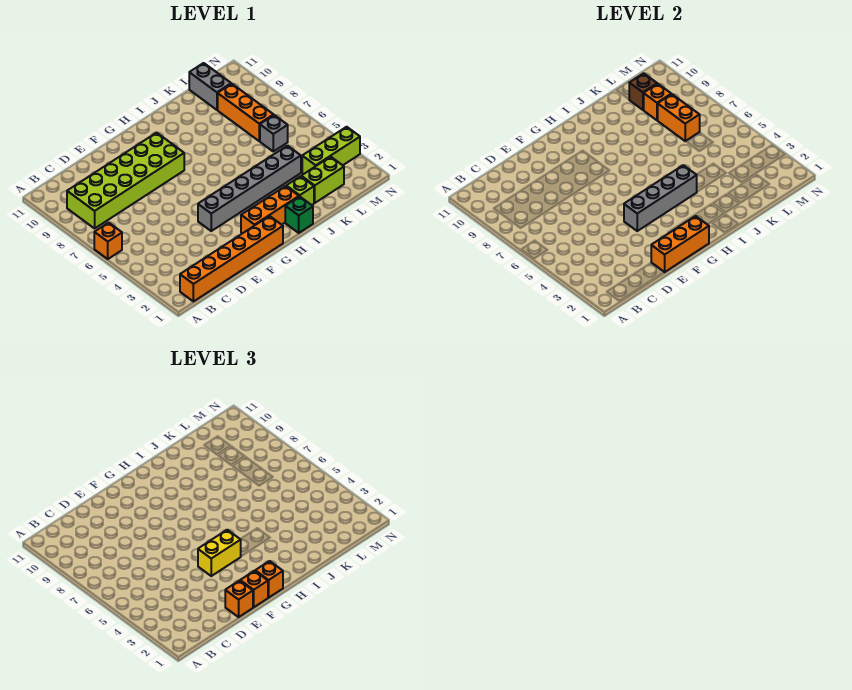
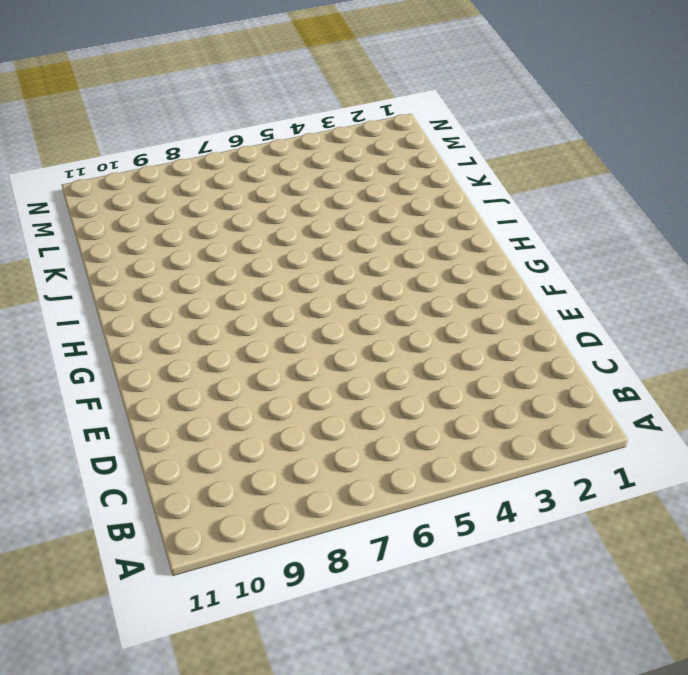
none -> orange 1x1 brick [94,223,122,259]
none -> orange 1x6 brick [180,216,283,301]
none -> lime 2x6 brick [67,133,184,228]

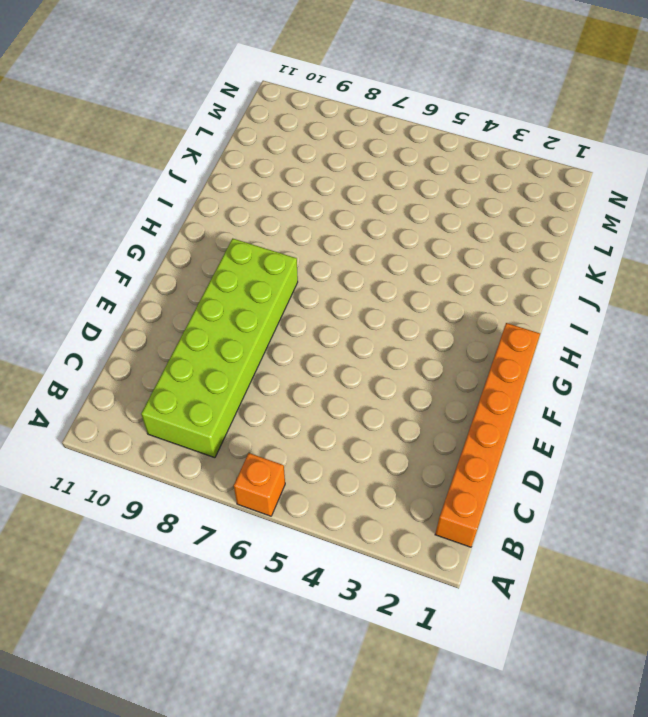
none -> grey 1x6 brick [198,146,301,231]
none -> orange 1x3 brick [241,186,299,233]
none -> green 1x1 brick [285,196,313,233]

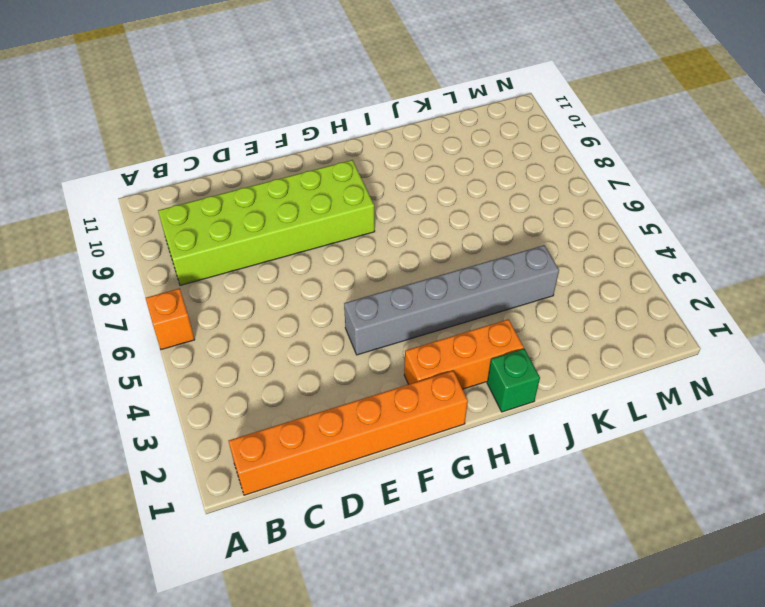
none -> lime 1x1 brick [286,176,314,205]
none -> lime 1x2 brick [301,157,344,203]
none -> lime 1x3 brick [302,127,360,174]

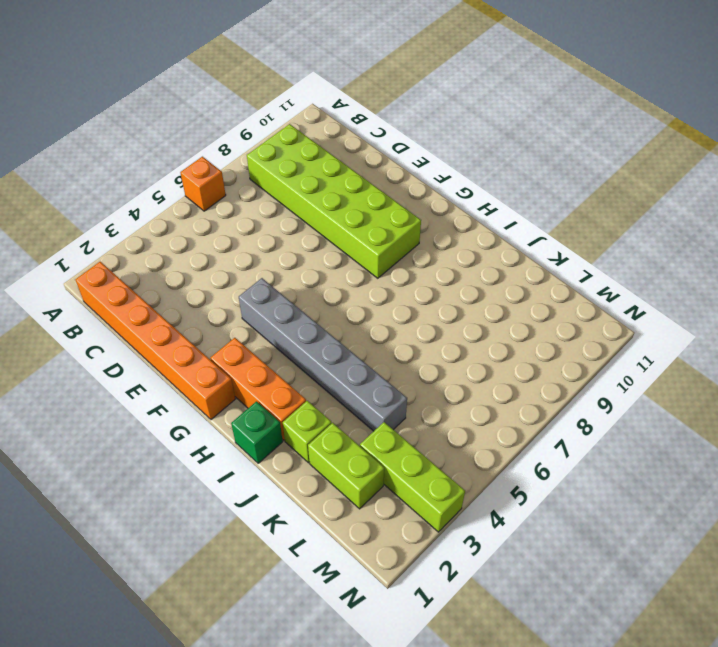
none -> grey 1x1 brick [260,115,288,151]
none -> orange 1x3 brick [218,84,273,141]
none -> grey 1x2 brick [189,63,231,110]

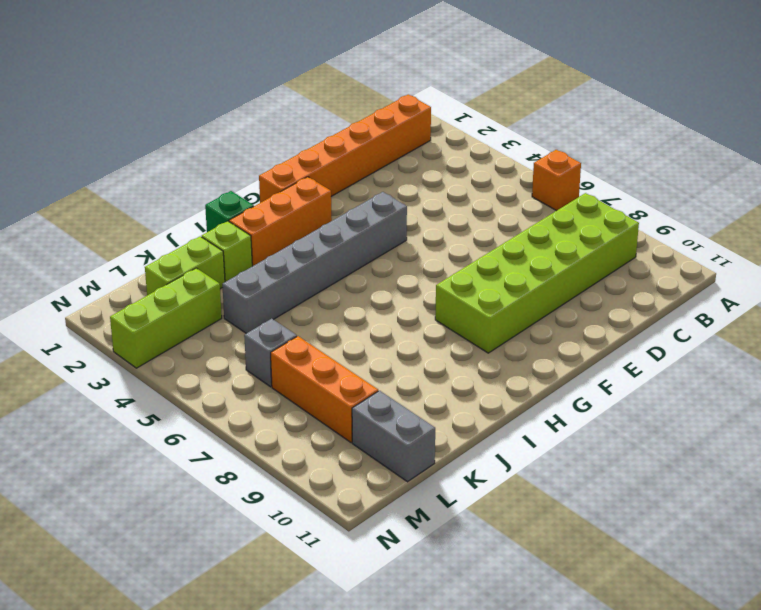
none -> orange 1x3 brick [651,216,709,272]
none -> grey 1x4 brick [624,165,697,231]
none -> orange 1x2 brick [657,94,700,141]

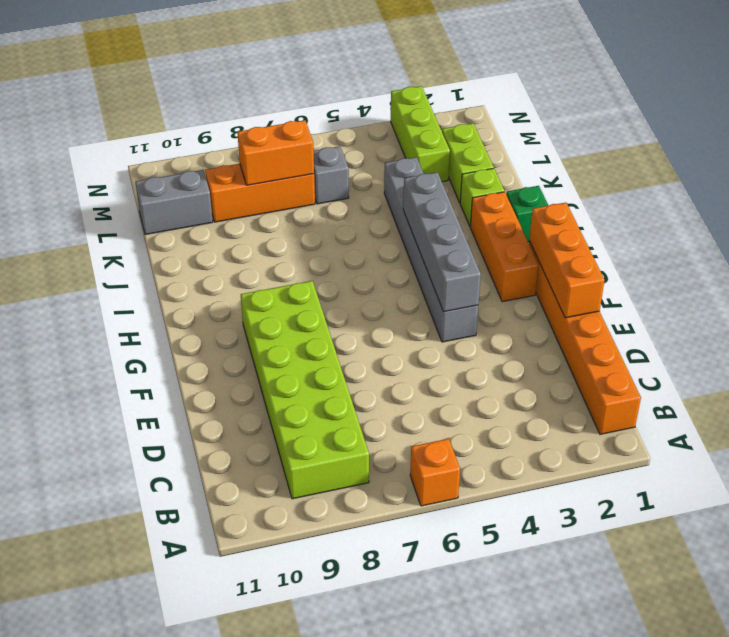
none -> orange 1x1 brick [644,84,671,120]
none -> brown 1x1 brick [629,73,657,110]
none -> orange 1x1 brick [225,580,253,617]

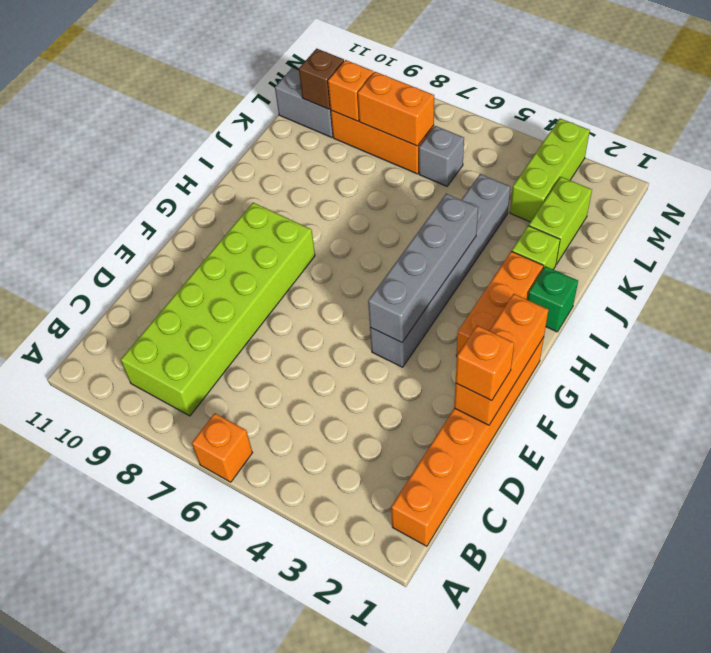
none -> orange 1x1 brick [240,571,268,607]
none -> yellow 1x2 brick [198,530,241,576]
none -> orange 1x1 brick [255,561,283,598]

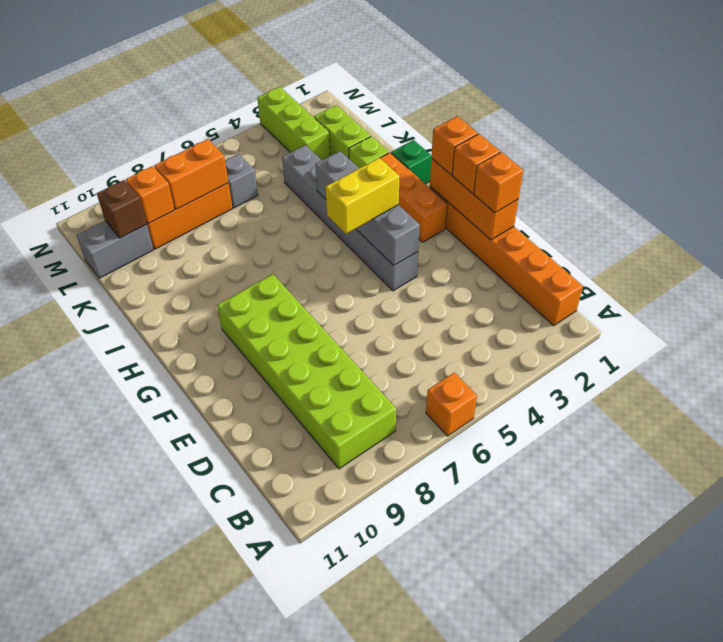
yellow 1x2 brick [325,158,400,234] -> yellow 1x2 brick turned to [198,530,241,576]

